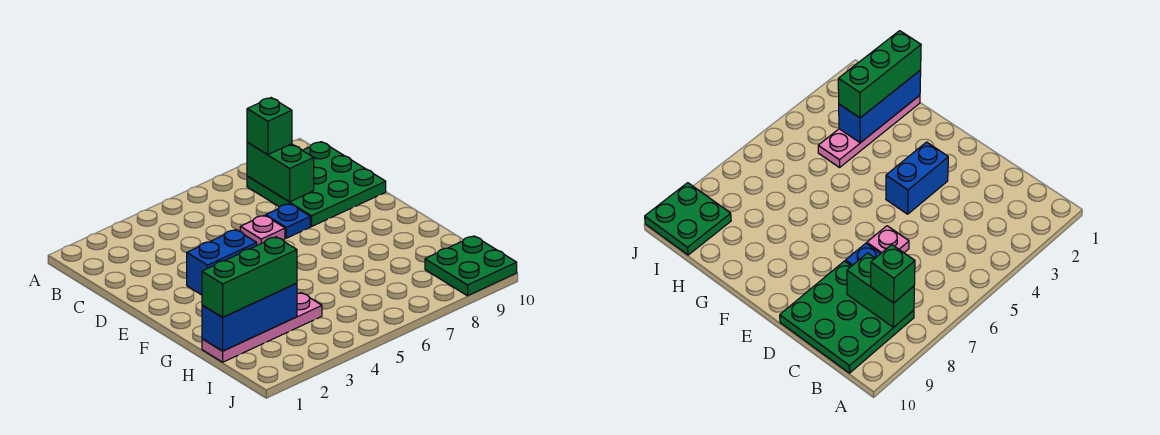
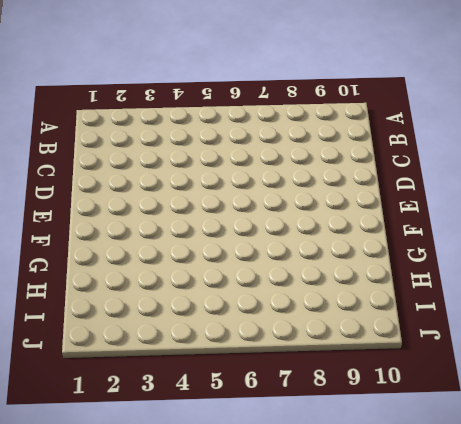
none -> green 3x3 plate [247,142,386,227]
none -> pink 1x1 plate [240,215,285,245]

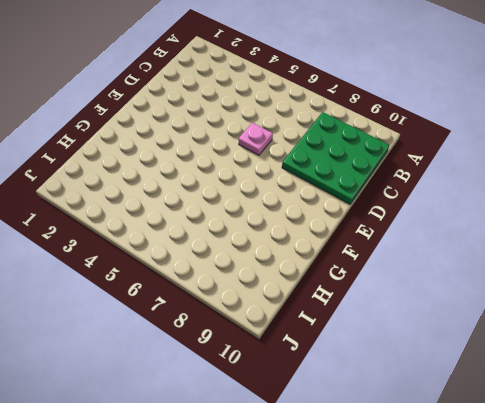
none -> blue 1x1 plate [266,204,310,238]
none -> blue 1x2 brick [187,230,257,295]

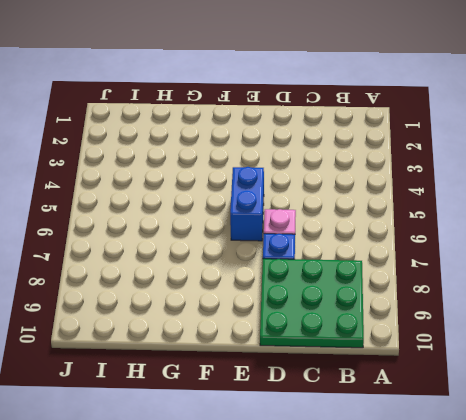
blue 1x2 brick [230,167,264,241] -> blue 1x2 brick moved to [187,230,257,295]
none -> pink 1x4 plate [202,293,322,362]
none -> green 2x2 plate [425,236,517,296]

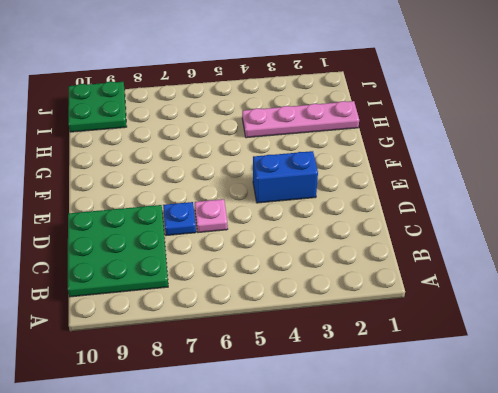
none -> green 1x2 brick [247,142,314,202]
none -> blue 1x3 brick [202,283,297,351]

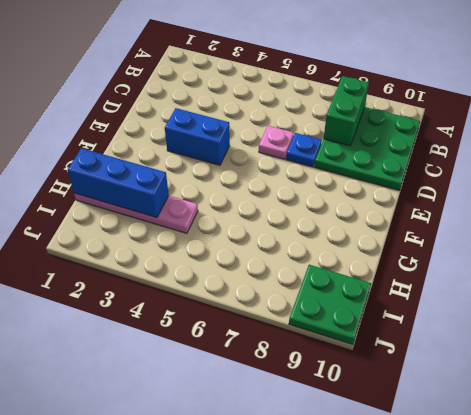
none -> green 1x1 brick [247,98,292,155]
none -> green 1x3 brick [202,237,297,317]

